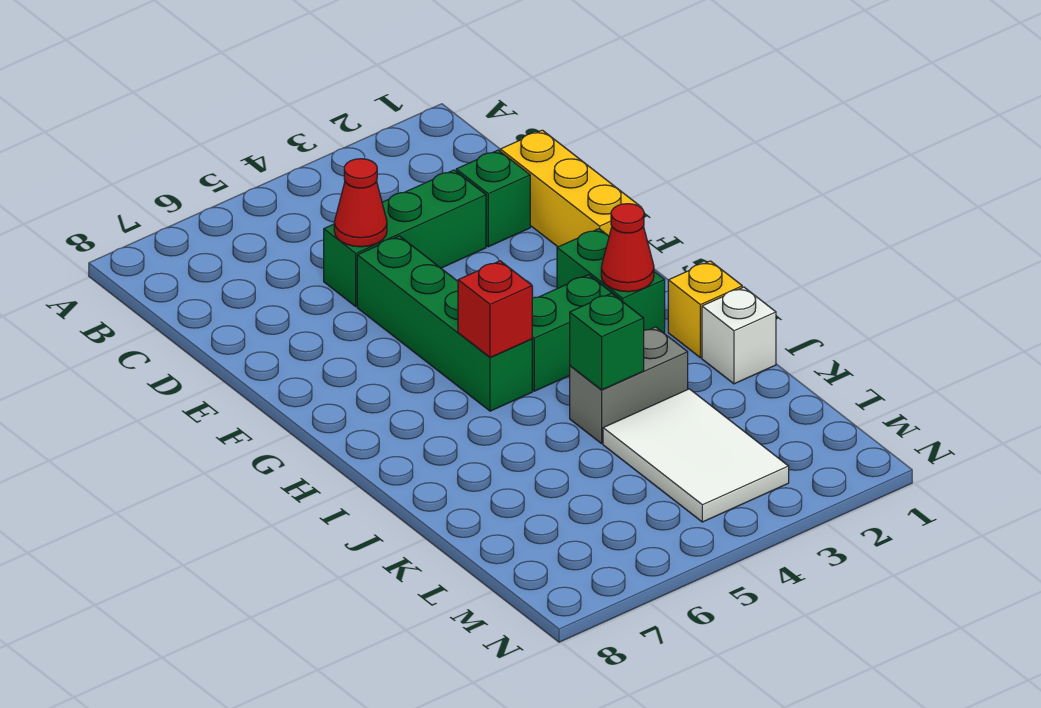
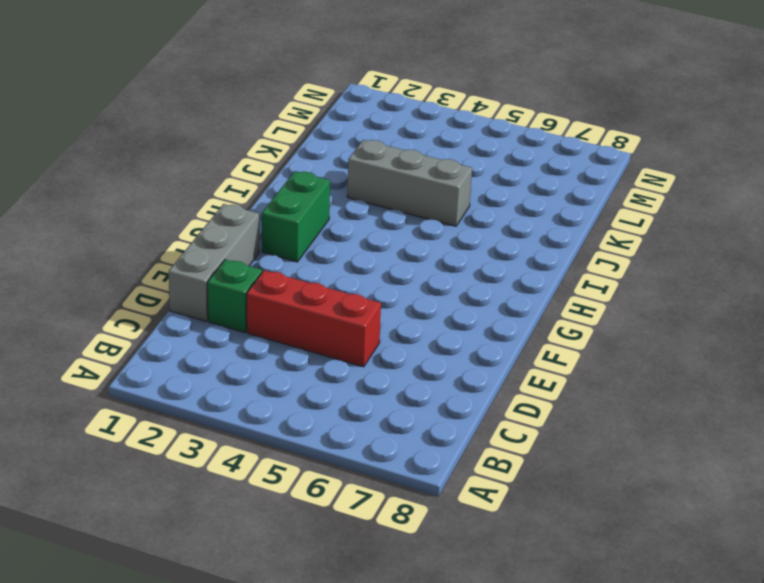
grey 1x3 brick [169,204,259,321] -> yellow 1x3 brick [500,130,641,247]
red 1x3 brick [247,270,381,367] -> green 1x3 brick [324,170,486,306]
grey 1x3 brick [347,140,472,226] -> grey 1x2 brick [570,327,688,443]
none -> green 1x4 brick [357,236,532,411]
none -> green 1x2 brick [532,275,619,391]
none -> yellow 1x1 brick [668,261,742,358]

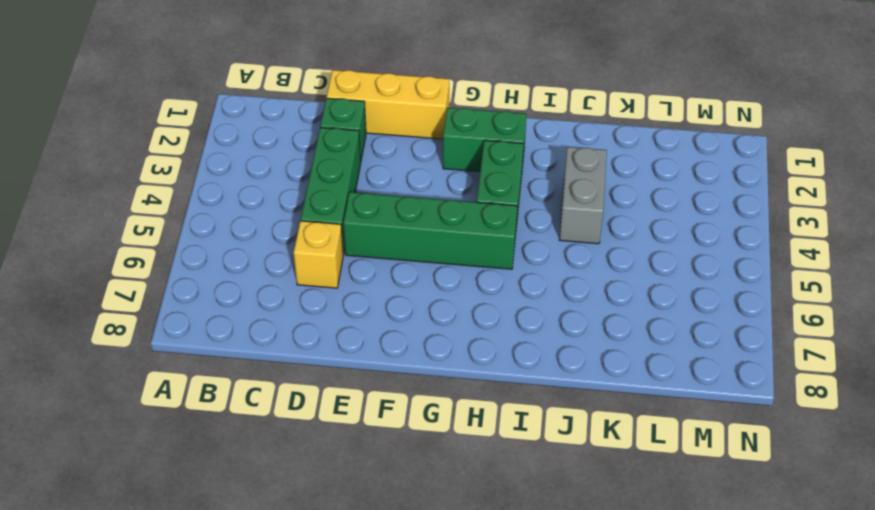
yellow 1x1 brick [294,221,343,288] -> yellow 1x1 brick moved to [668,261,742,358]
none -> white 1x1 brick [702,287,776,384]
none -> white 2x3 tile [603,389,789,522]
none -> red 1x1 cone [334,159,387,247]

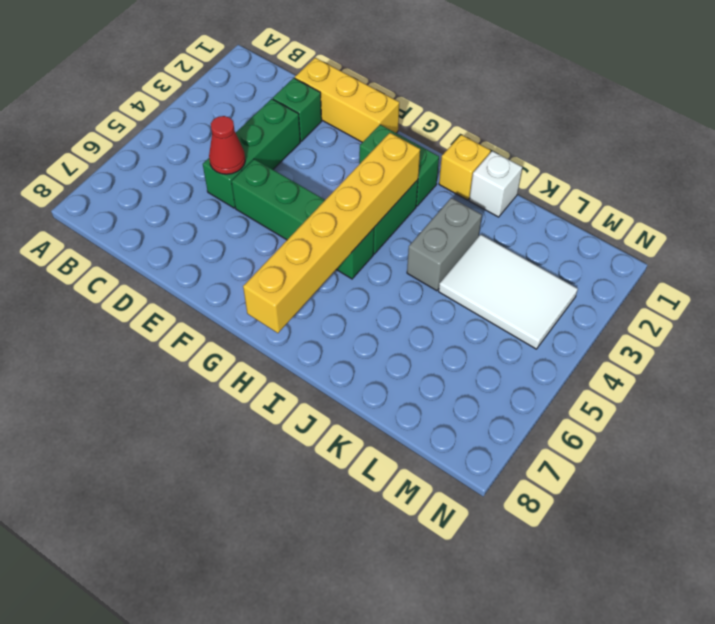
yellow 1x6 brick [243,133,420,333] -> red 1x1 brick [458,261,532,358]
none -> red 1x1 cone [601,204,654,292]
none -> green 1x1 brick [570,293,644,390]

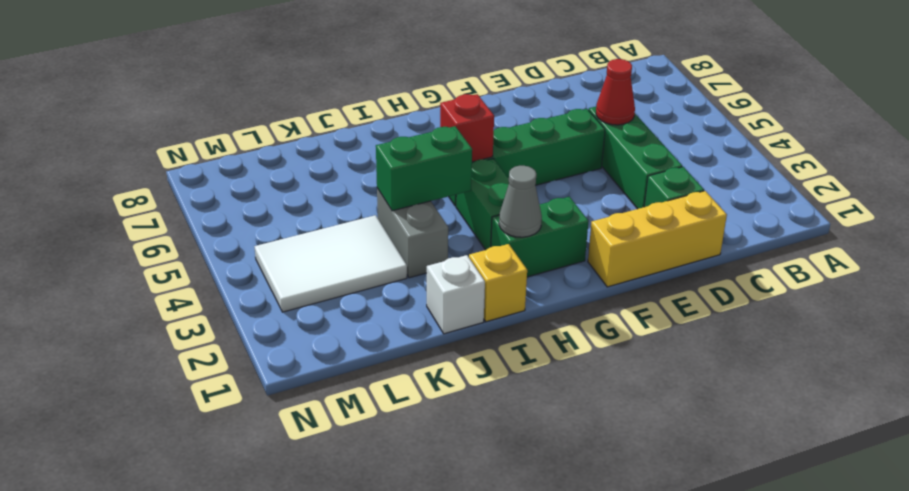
grey 1x1 cone [499,166,542,237] -> red 1x1 cone [601,204,654,292]
green 1x2 brick [376,126,472,211] -> green 1x1 brick [570,293,644,390]

